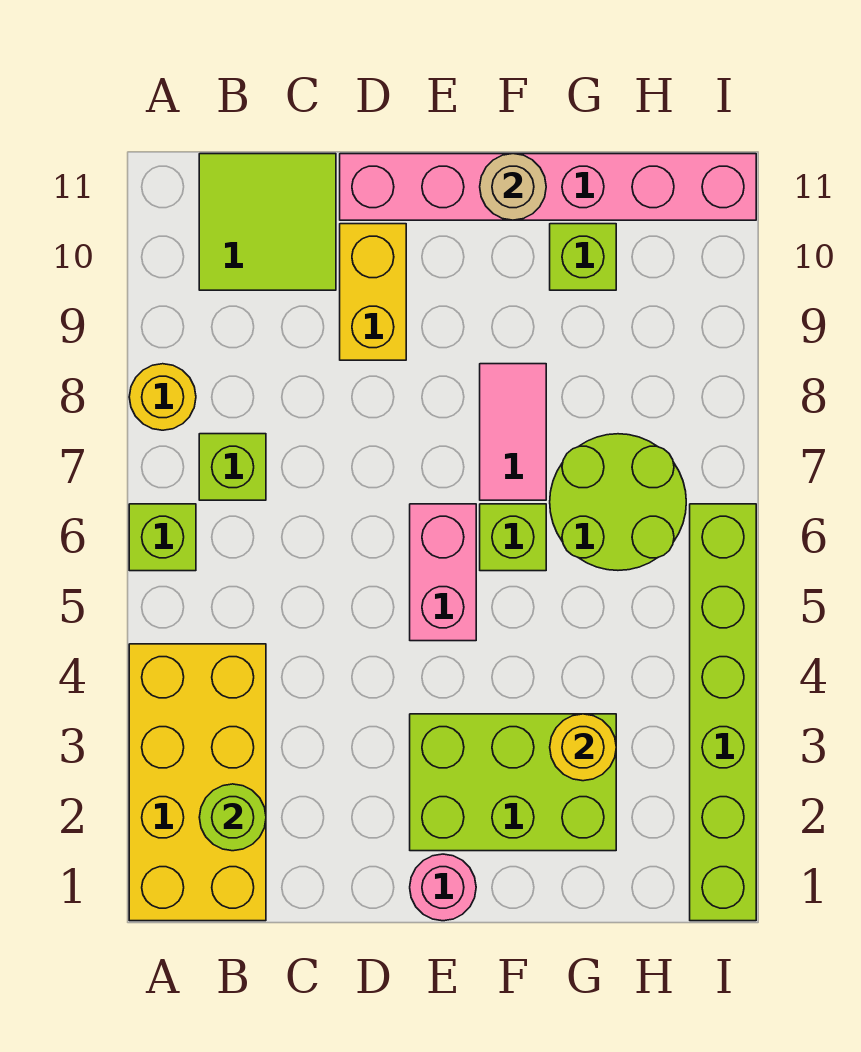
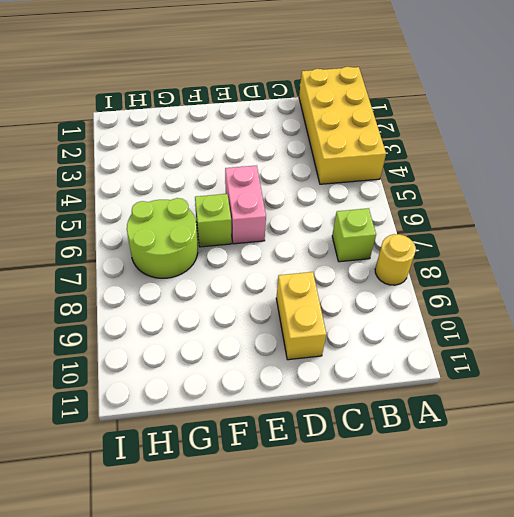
none -> lime 1x1 brick [129,504,196,571]
none -> lime 2x2 tile [199,154,336,290]
none -> pink 1x6 brick [340,154,756,220]

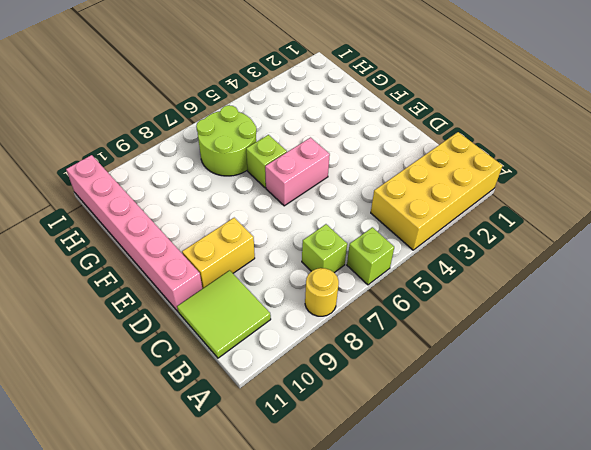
none -> pink 1x1 round brick [410,854,476,921]
none -> lime 2x3 brick [410,714,616,851]
none -> pink 1x2 tile [480,364,546,500]

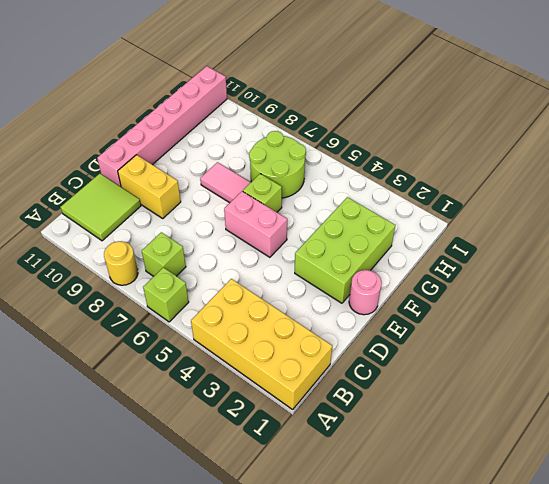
none -> lime 1x1 brick [550,224,616,290]
none -> lime 1x6 brick [690,504,756,921]
none -> lime 1x1 round brick [199,784,266,851]

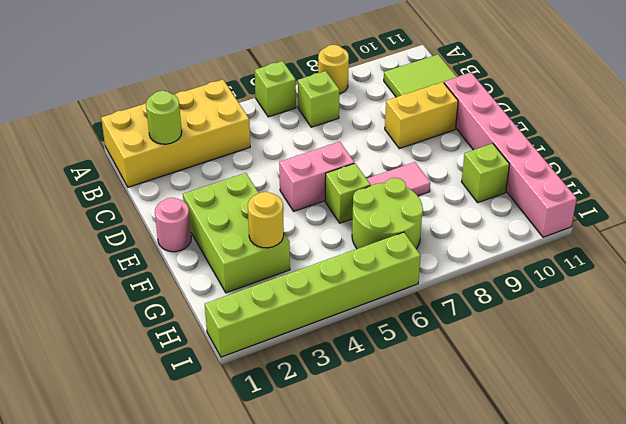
none -> tan 1x1 round brick [480,154,546,220]

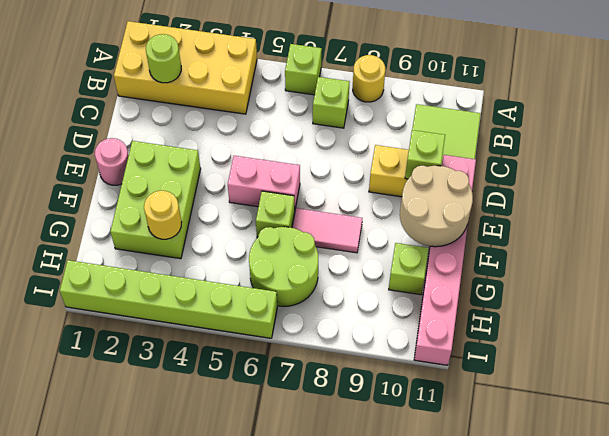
lime 1x1 brick [405,130,445,179] -> none
tan 2x2 round brick [400,166,473,247] -> tan 1x1 round brick [480,154,546,220]

